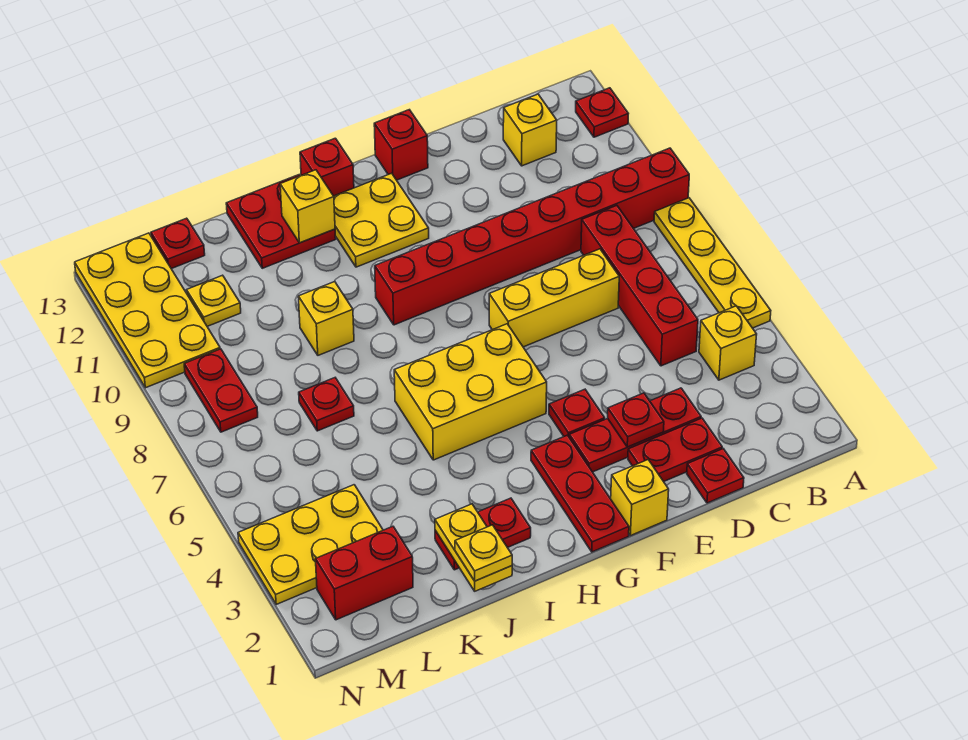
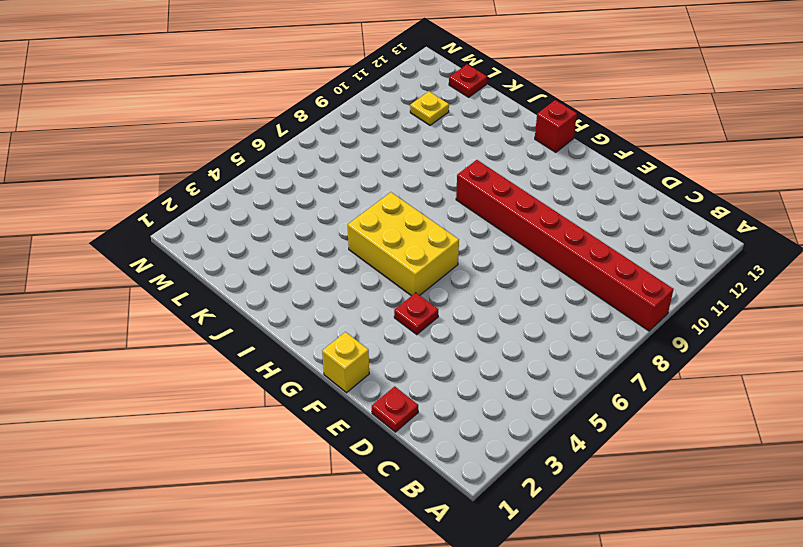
none -> yellow 1x4 plate [654,198,771,328]
none -> red 1x1 plate [576,88,628,137]
none -> yellow 1x1 brick [699,306,757,380]
none -> red 1x4 brick [581,206,698,366]

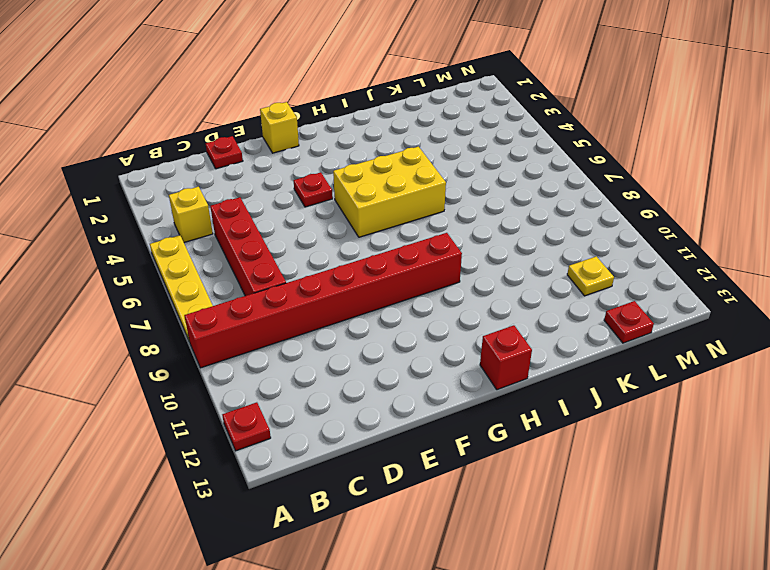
none -> yellow 1x1 brick [503,94,557,166]
none -> red 1x2 plate [628,418,722,482]
none -> red 1x3 plate [569,388,701,472]
none -> yellow 1x3 brick [489,249,619,347]

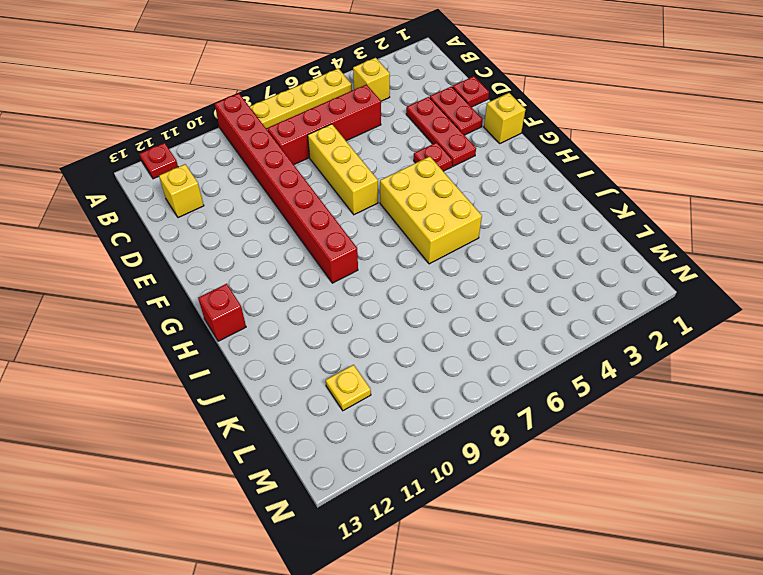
none -> red 1x1 brick [374,110,428,180]
none -> red 1x3 plate [531,435,629,552]
none -> yellow 2x2 plate [334,173,429,267]
none -> red 1x2 plate [435,498,531,570]

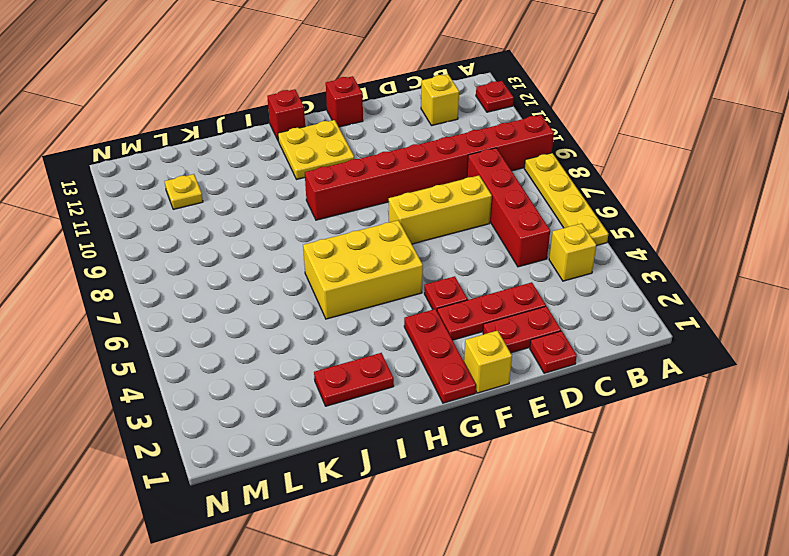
none -> red 2x2 plate [226,175,336,268]
none -> yellow 1x1 brick [298,282,354,355]
none -> red 1x1 plate [299,378,354,431]
none -> red 1x2 brick [316,526,413,620]

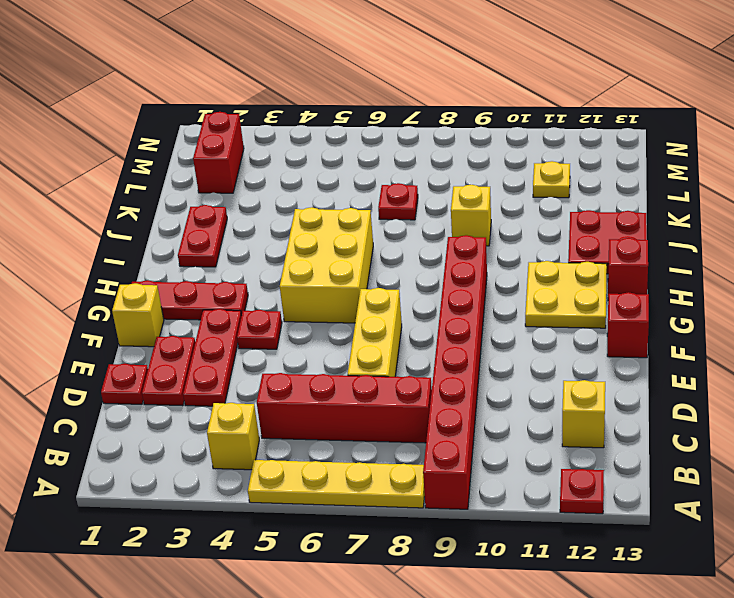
none -> yellow 2x3 plate [238,485,383,604]
none -> red 1x1 plate [151,218,205,269]
none -> red 1x2 plate [184,349,258,432]
none -> yellow 2x4 plate [75,233,220,388]

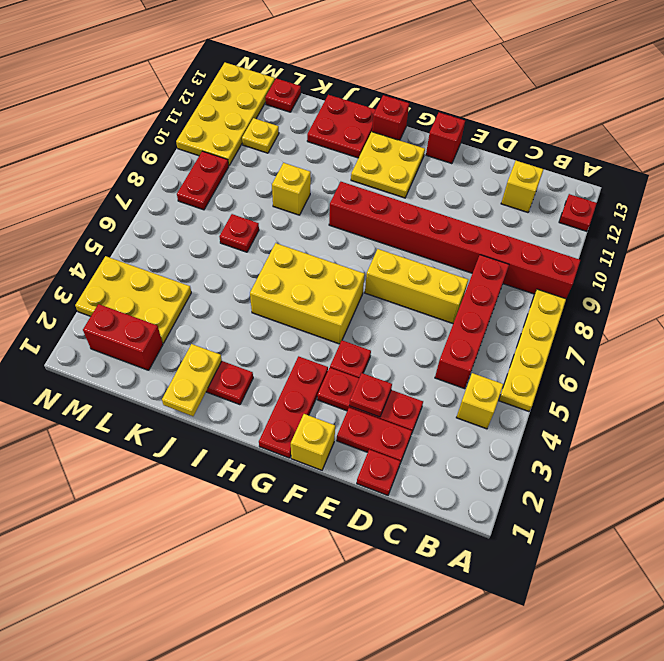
none -> yellow 1x1 brick [280,170,335,243]
none -> yellow 1x1 plate [455,525,512,581]

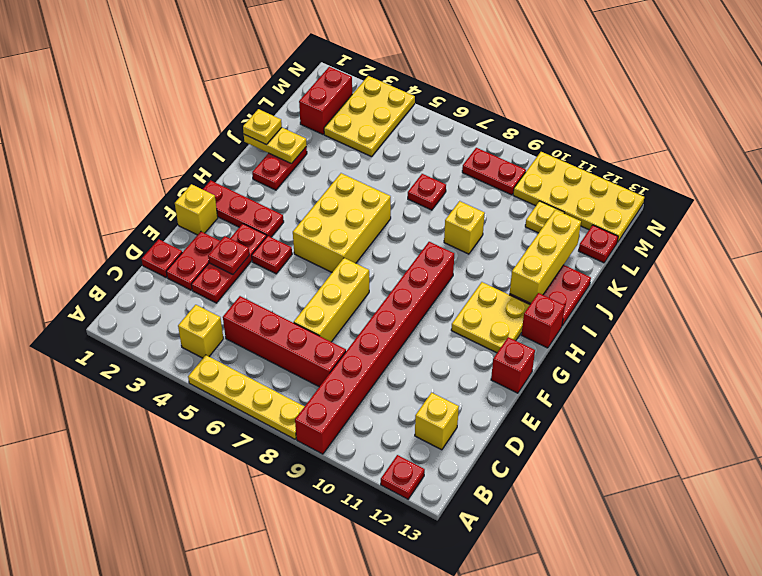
yellow 1x3 brick [510,210,581,304] -> yellow 1x1 brick [280,170,335,243]

